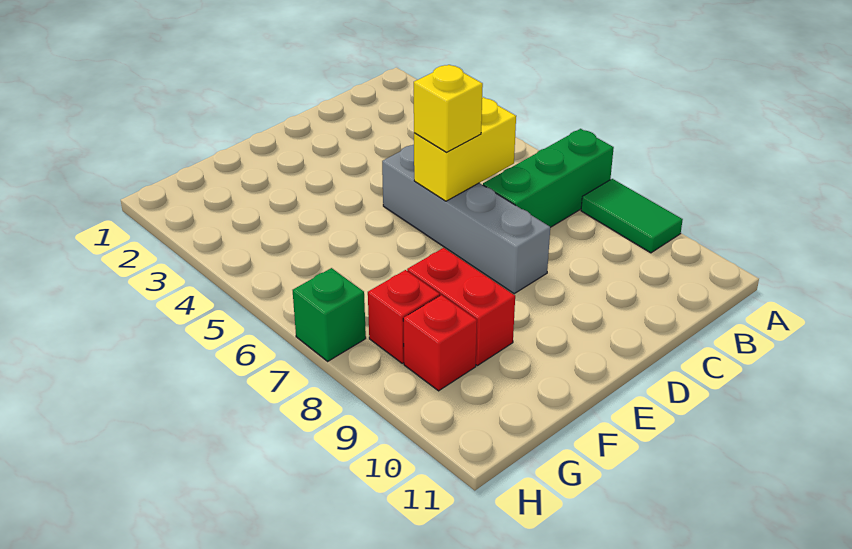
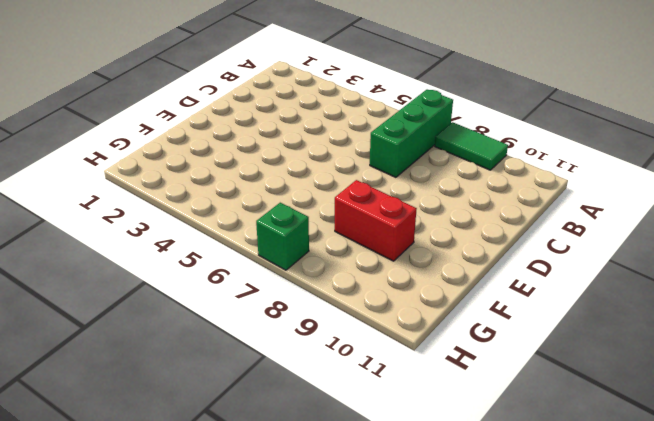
none -> grey 1x4 brick [382,145,550,294]
none -> red 1x1 brick [368,270,440,363]

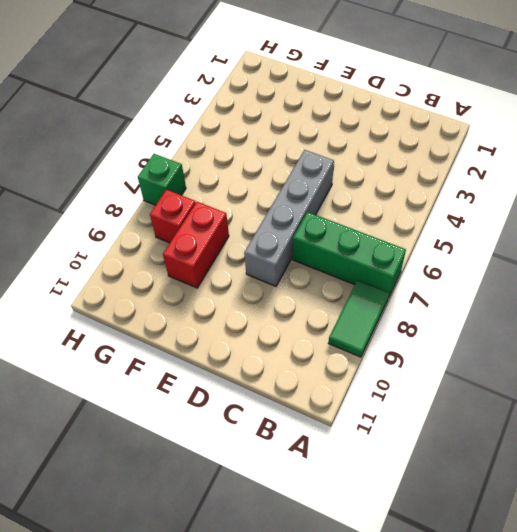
none -> red 1x1 brick [403,295,477,391]
none -> yellow 1x2 brick [414,97,516,201]

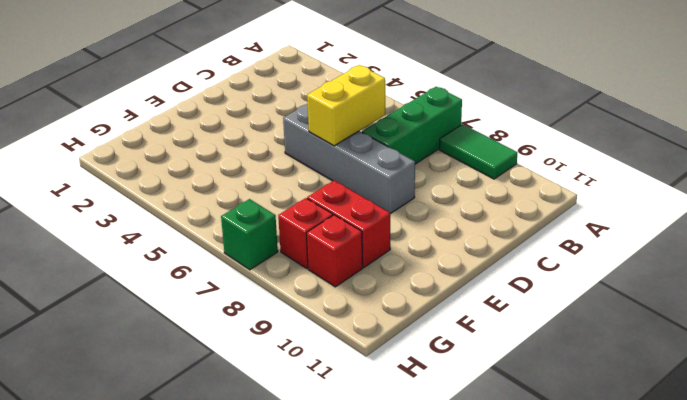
none -> yellow 1x1 brick [414,65,483,152]

